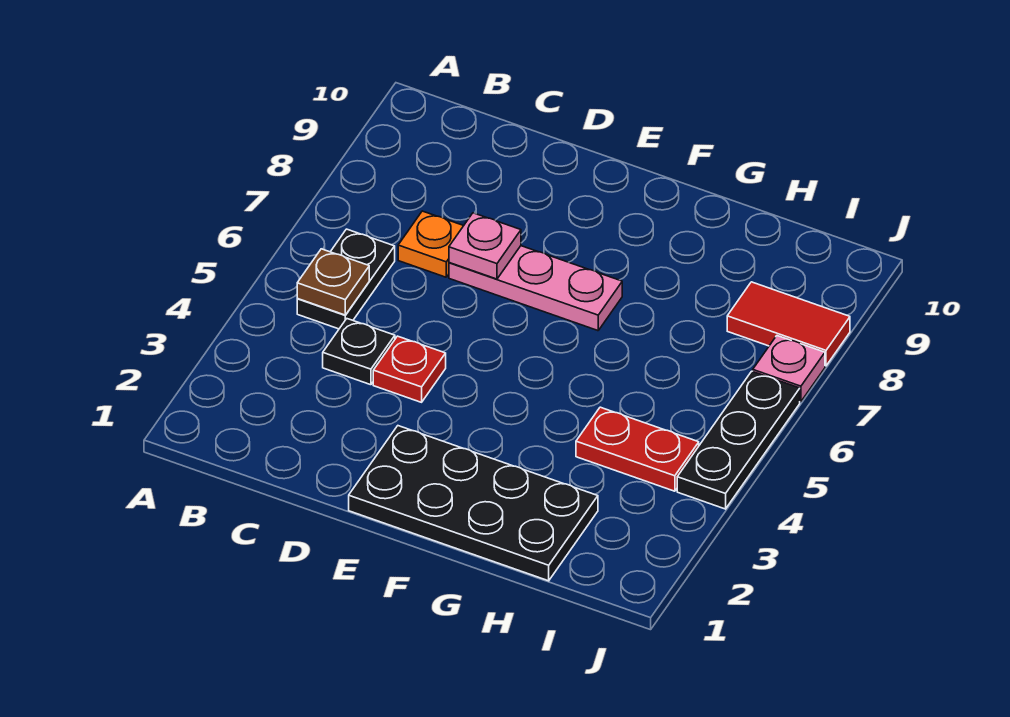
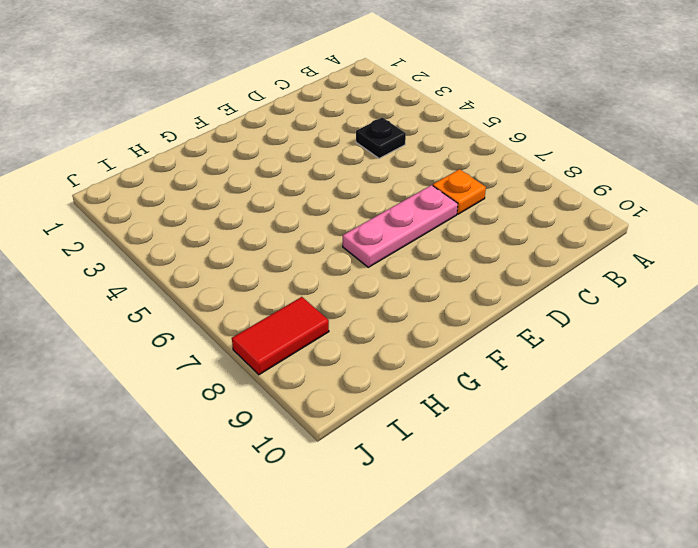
none -> black 1x2 plate [297,229,395,329]
none -> red 1x1 plate [373,336,446,402]
none -> black 2x4 plate [349,426,598,581]

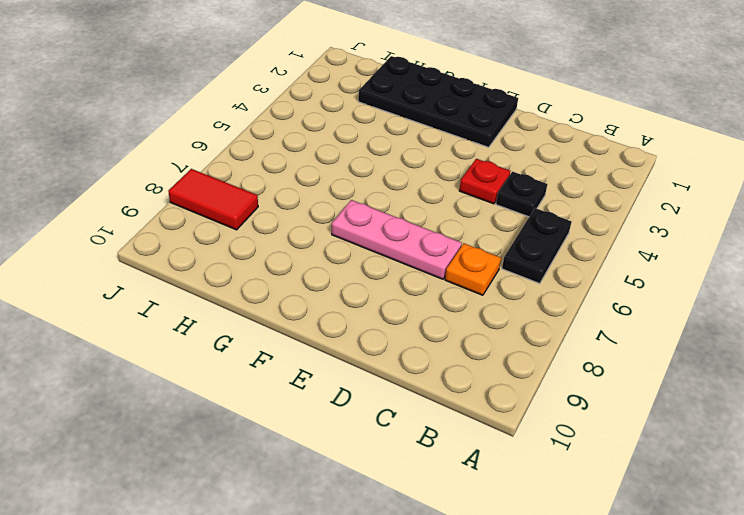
none -> red 1x2 plate [576,407,699,491]
none -> black 1x3 plate [677,371,800,509]
none -> pink 1x1 plate [753,336,825,402]

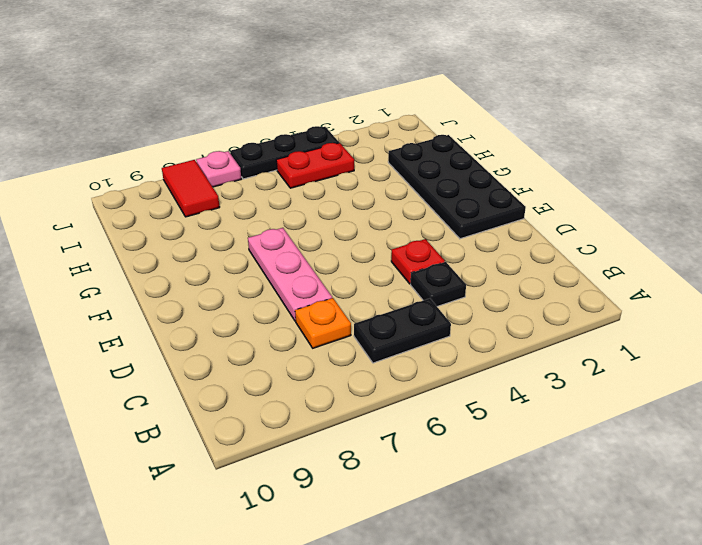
red 1x2 plate [276,143,354,188] -> red 1x2 plate turned to [576,407,699,491]
none -> brown 1x1 plate [297,249,369,315]
none -> pink 1x1 plate [449,213,521,279]

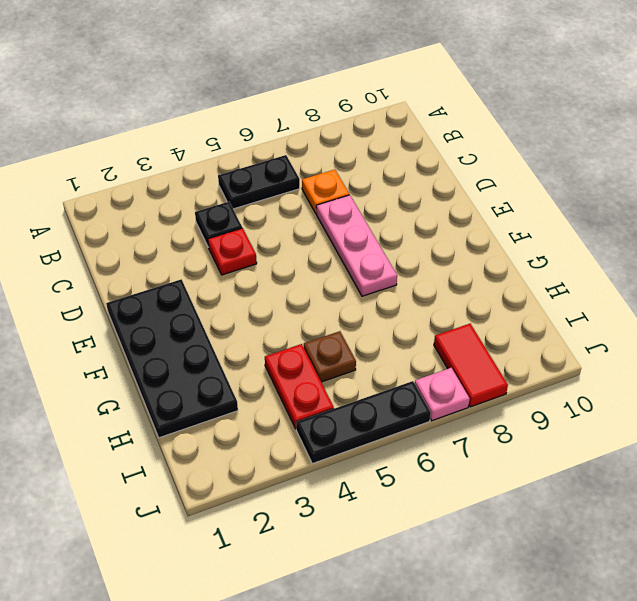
brown 1x1 plate [304,331,356,382] -> brown 1x1 plate moved to [297,249,369,315]
none -> pink 1x1 plate [449,213,521,279]

